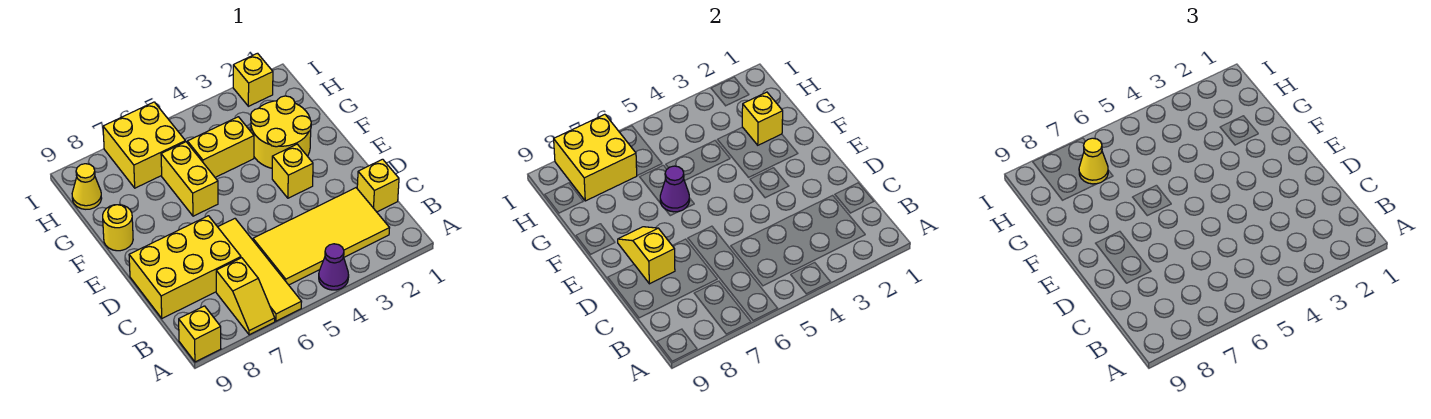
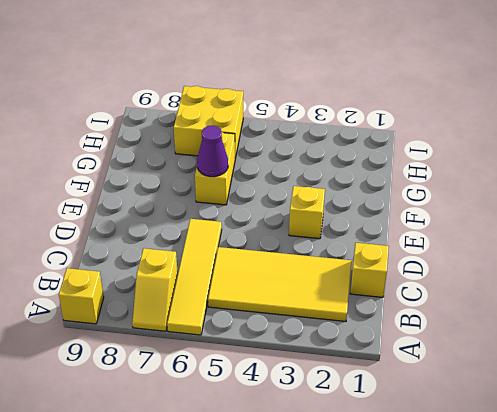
none -> purple 1x1 cone [319,244,349,290]
none -> yellow 2x3 brick [129,216,241,318]
none -> yellow 2x2 round brick [251,96,311,168]

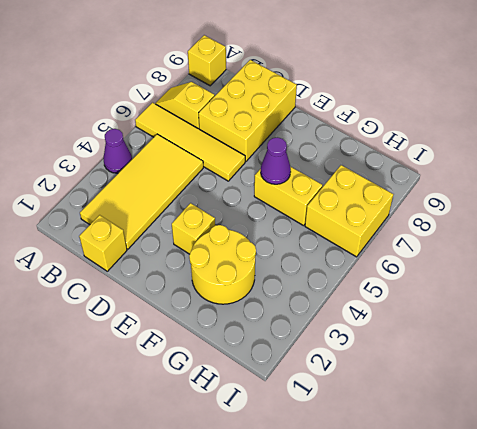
none -> yellow 1x1 round brick [103,205,133,251]
none -> yellow 1x2 brick [187,117,254,177]
none -> yellow 1x1 cone [72,164,102,209]

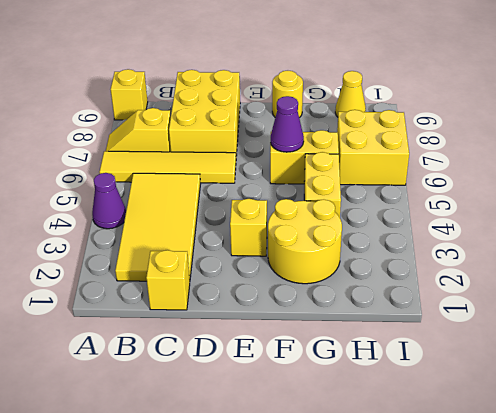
none -> yellow 1x1 brick [233,53,273,106]
none -> yellow 1x2 slope [618,227,675,284]
none -> yellow 1x1 brick [742,92,783,145]

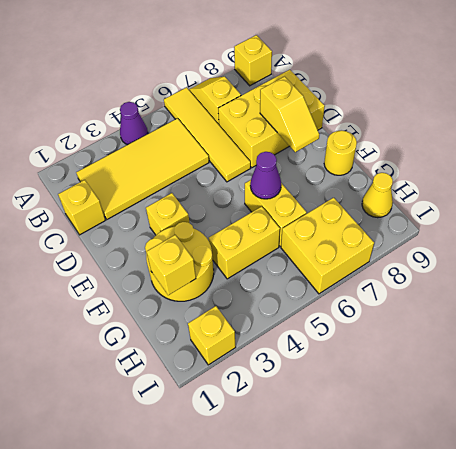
none -> yellow 2x2 brick [554,114,637,201]
none -> yellow 1x1 cone [1079,138,1108,184]

